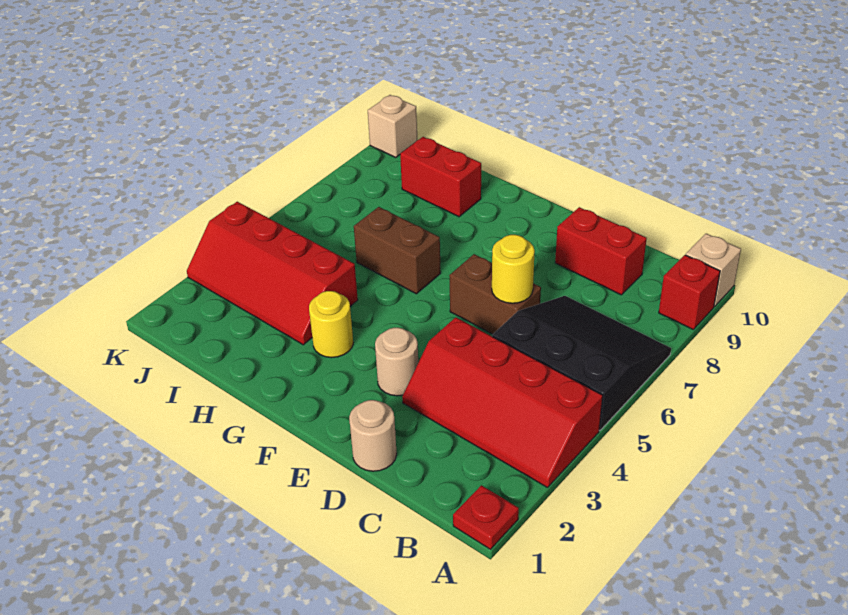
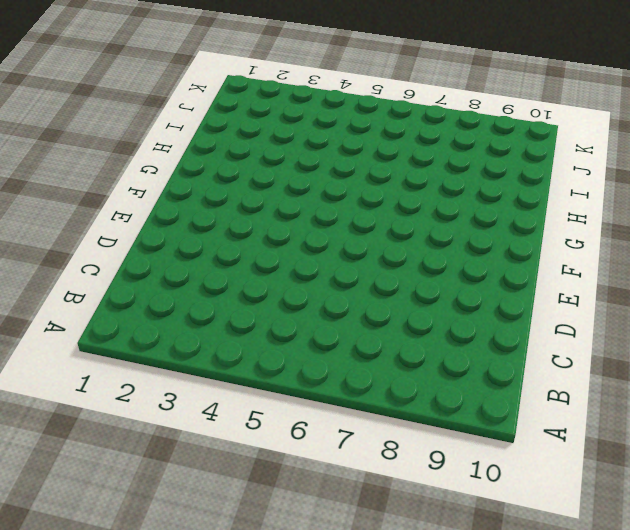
none -> red 1x1 plate [453,485,519,549]
none -> red 2x4 slope [402,317,603,488]
none -> black 3x3 slope [492,296,671,431]

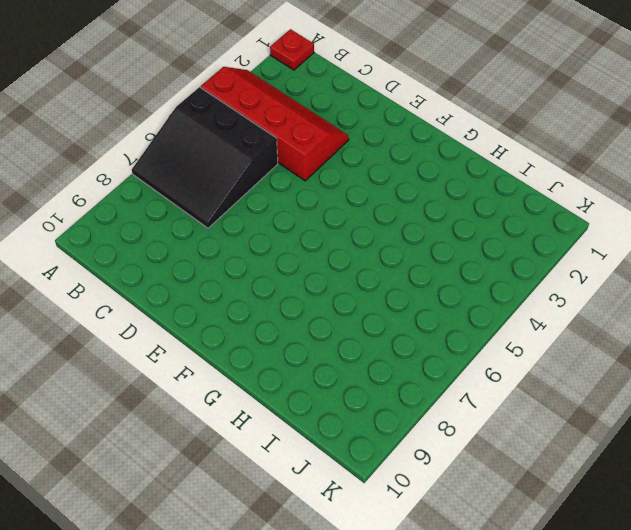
none -> red 1x1 brick [659,255,720,329]
none -> tan 1x1 brick [686,234,741,307]
none -> red 1x2 brick [555,207,647,295]

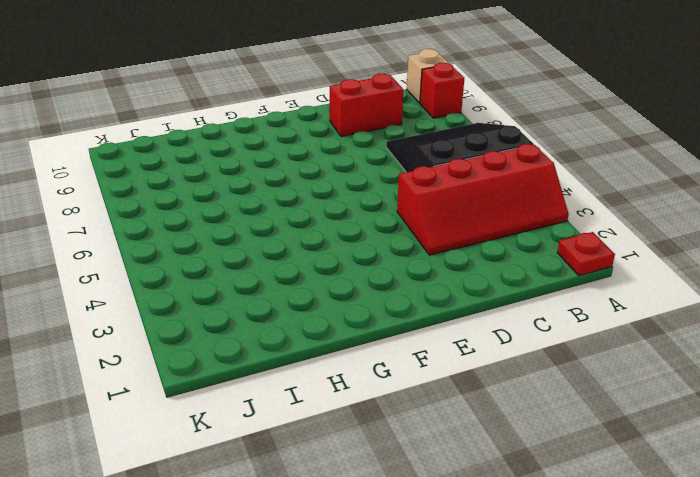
none -> tan 1x1 round brick [349,400,397,471]
none -> brown 1x2 brick [449,254,541,334]
none -> tan 1x1 round brick [375,328,418,396]

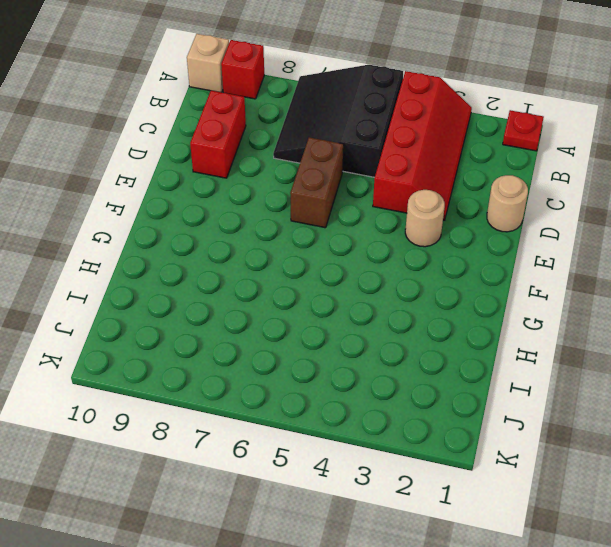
none -> yellow 1x1 round brick [309,291,353,358]
none -> brown 1x2 brick [354,207,441,294]
none -> red 2x4 slope [187,202,358,345]

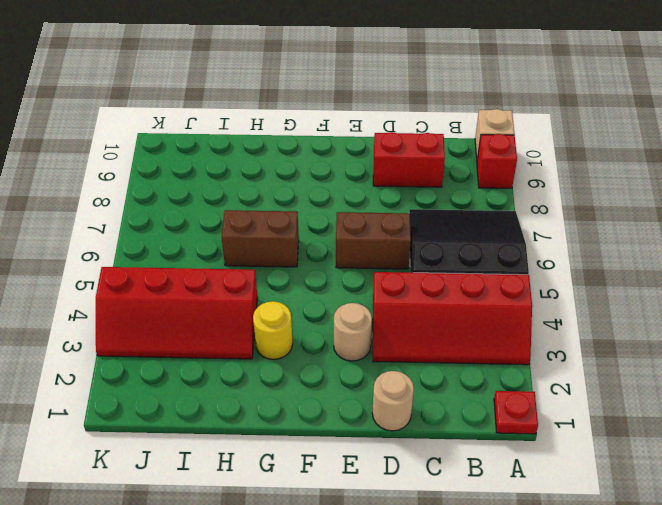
none -> red 1x2 brick [400,137,481,217]
none -> tan 1x1 brick [368,95,417,158]
none -> yellow 1x1 round brick [492,235,535,303]

